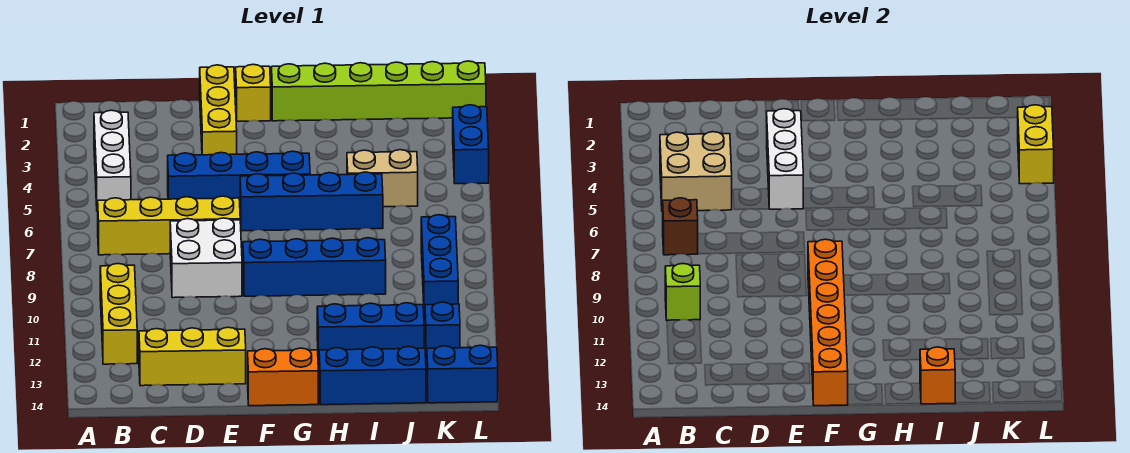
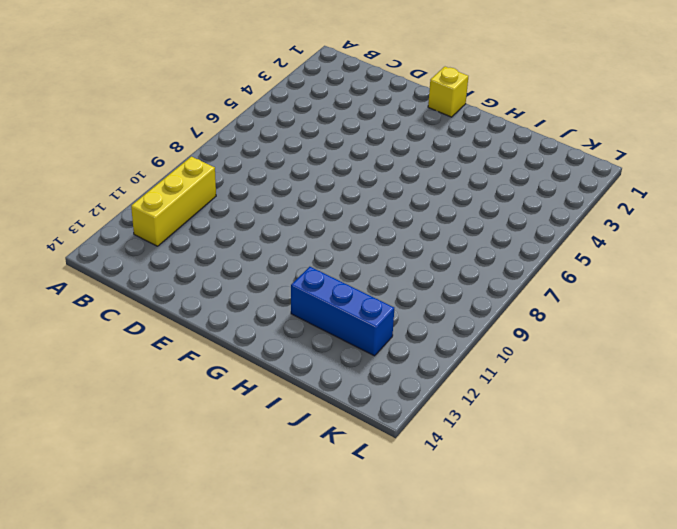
none -> white 1x3 brick [94,110,131,211]
none -> yellow 1x4 brick [98,196,240,255]
none -> yellow 1x3 brick [139,327,246,386]

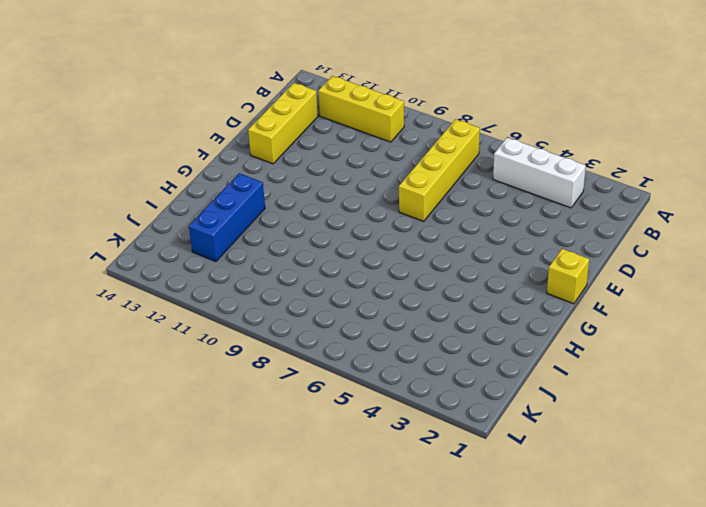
none -> blue 1x4 brick [168,151,310,200]
none -> white 2x2 brick [170,218,242,298]
none -> yellow 1x3 brick [200,65,237,155]

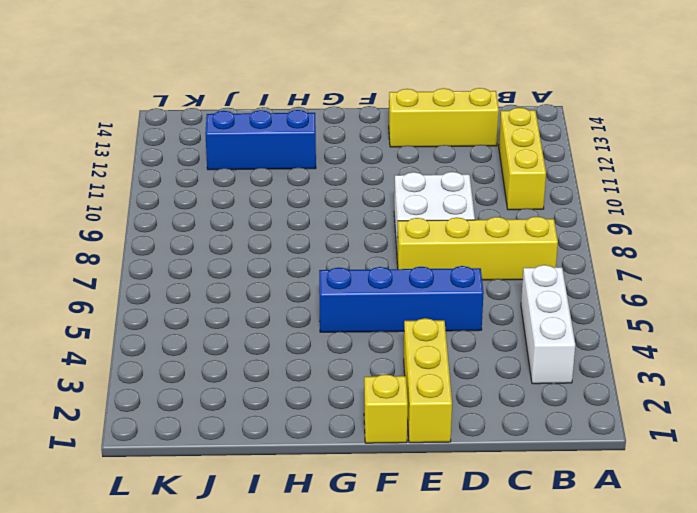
none -> blue 1x4 brick [240,172,383,231]
none -> blue 1x4 brick [243,238,386,296]
none -> orange 1x2 brick [248,348,318,406]

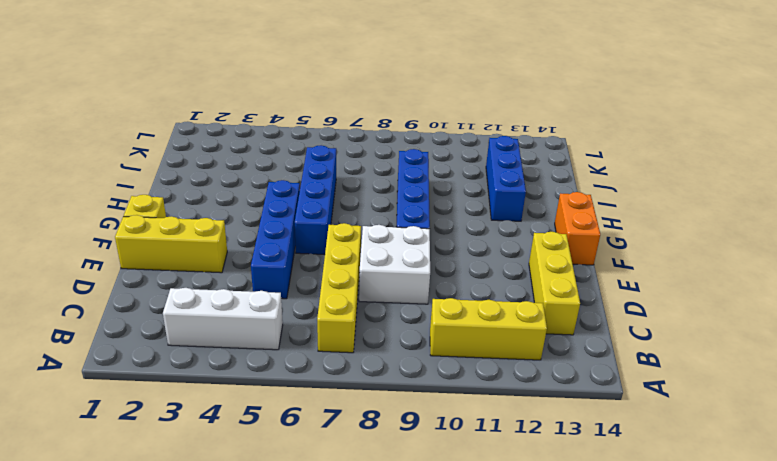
none -> lime 1x6 brick [272,61,486,121]
none -> blue 1x3 brick [319,347,426,405]
none -> tan 1x2 brick [347,150,418,207]

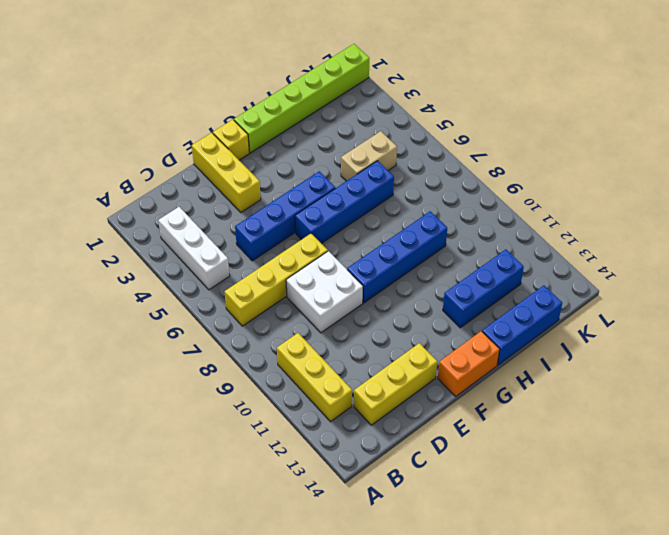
none -> blue 1x3 brick [421,215,458,315]
none -> blue 1x1 brick [425,302,460,359]
none -> blue 1x2 brick [427,345,498,403]

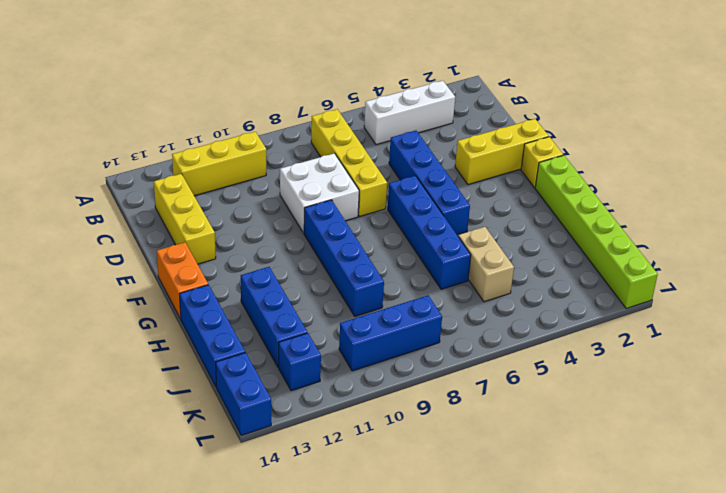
none -> blue 1x2 brick [453,105,489,184]
none -> tan 2x2 brick [660,132,732,211]
none -> brown 1x1 brick [663,198,698,255]

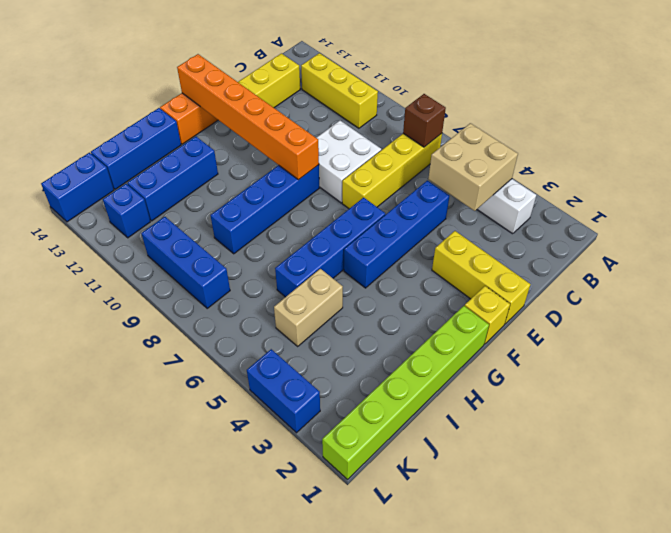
none -> lime 1x1 brick [665,264,700,320]
none -> white 1x3 brick [767,109,804,209]
none -> orange 1x1 brick [920,347,955,404]

